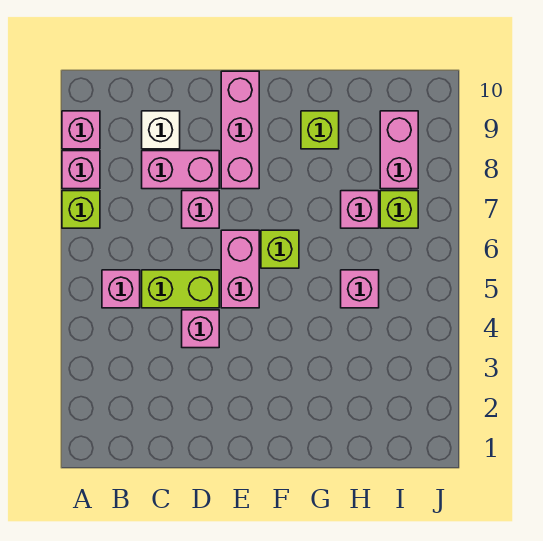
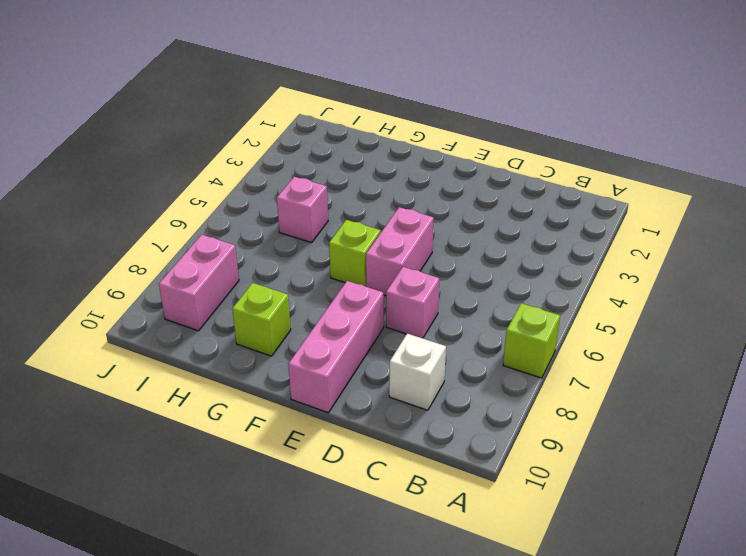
none -> pink 1x1 brick [62,151,100,189]
none -> pink 1x1 brick [62,111,100,149]
none -> pink 1x1 brick [102,270,140,308]

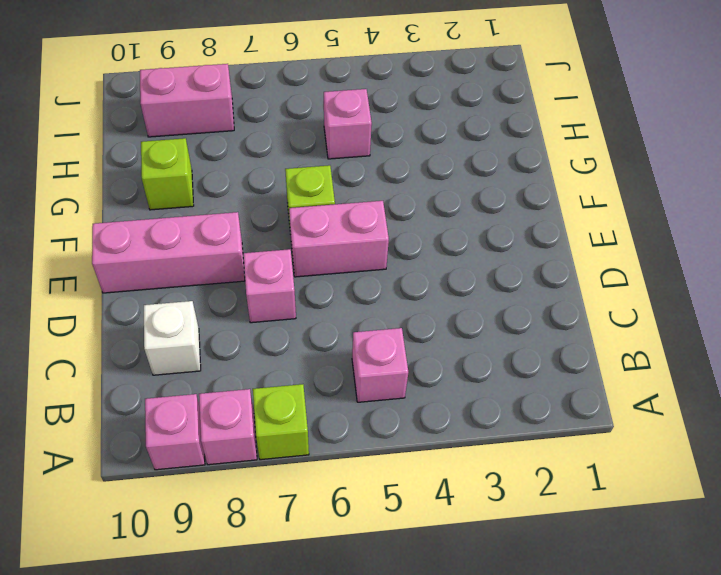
none -> lime 1x2 brick [142,270,219,308]
none -> pink 1x2 brick [142,151,219,189]
none -> pink 1x1 brick [182,310,219,348]

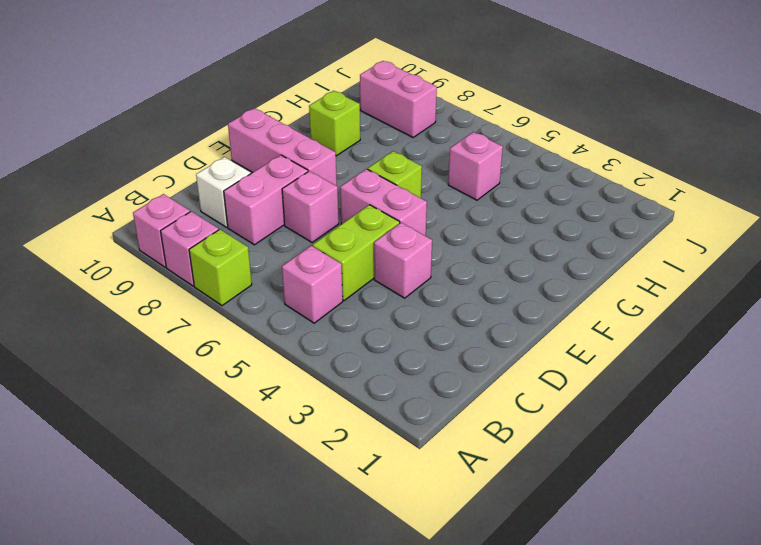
none -> pink 1x1 brick [341,191,379,228]
none -> lime 1x1 brick [380,191,418,228]

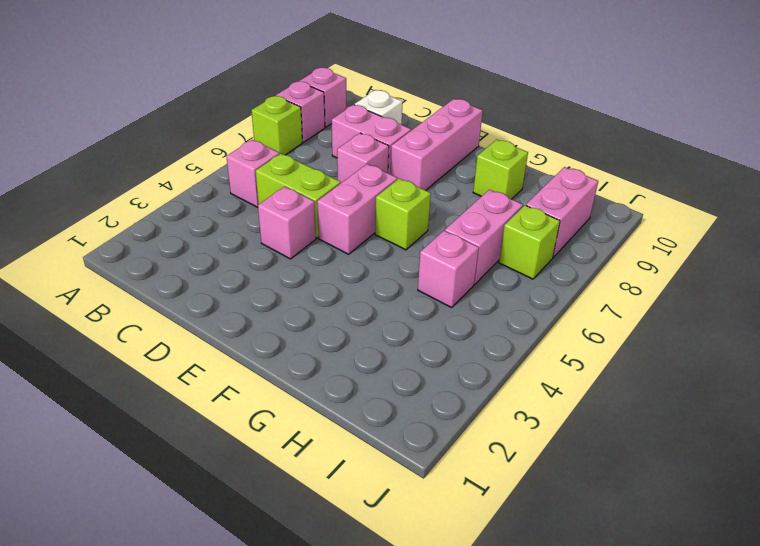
pink 1x2 brick [445,190,523,284] -> pink 1x1 brick [341,191,379,228]

